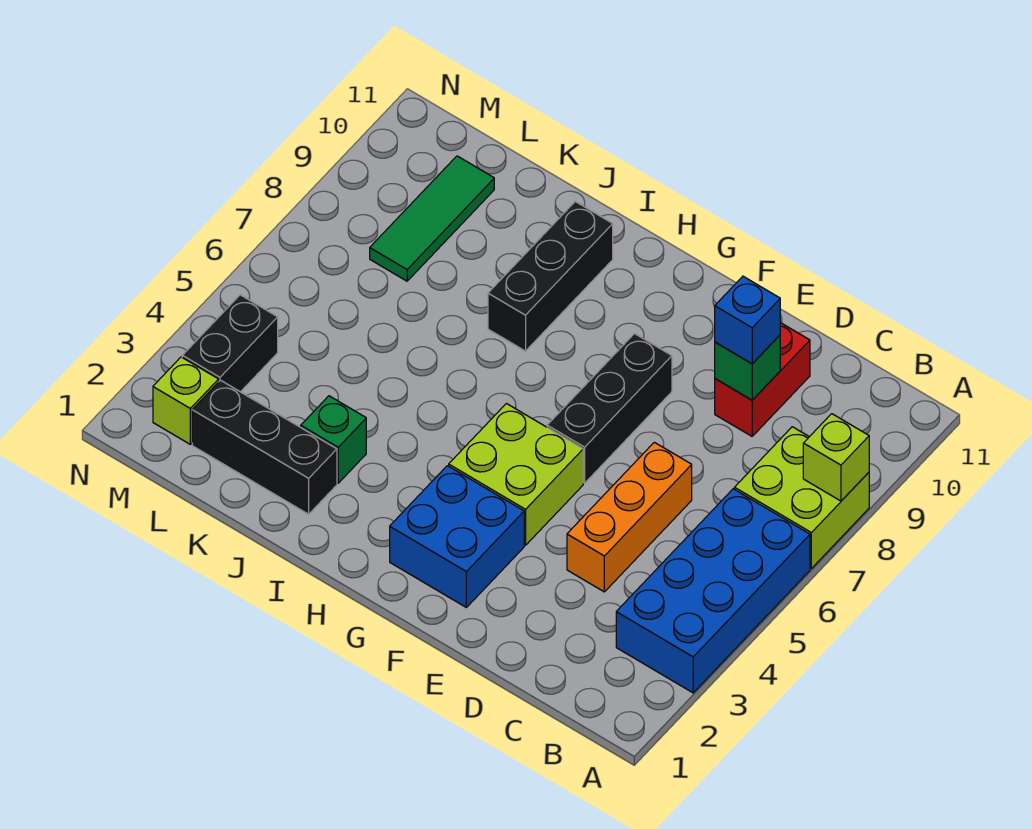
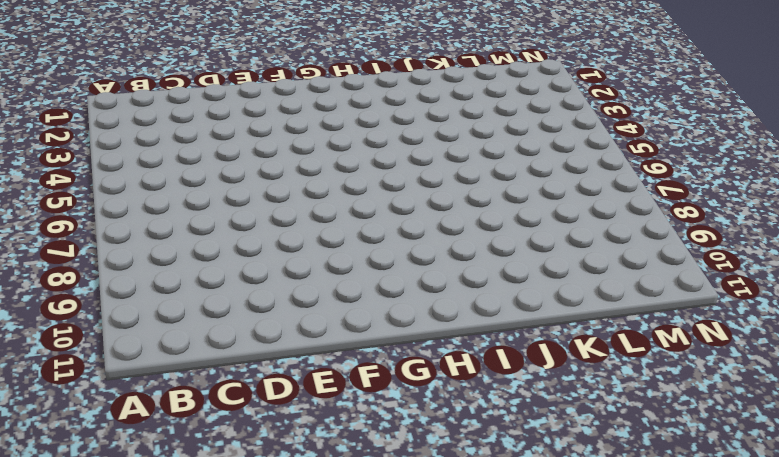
none -> blue 2x4 brick [616,489,810,693]
none -> lime 2x2 brick [734,427,869,568]
none -> orange 1x3 brick [567,442,692,592]

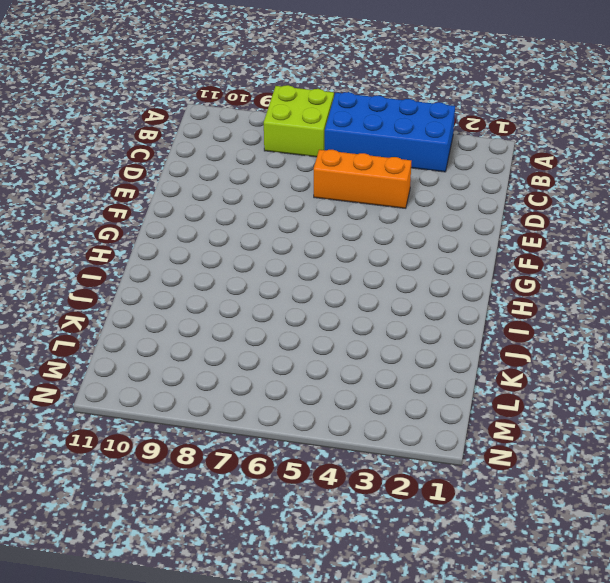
none -> red 1x2 brick [715,323,810,436]
none -> blue 2x2 brick [390,466,524,607]
none -> lime 2x2 brick [449,404,583,545]

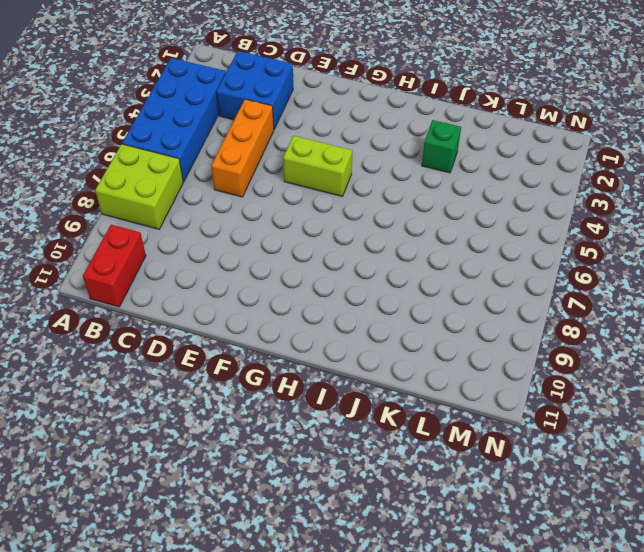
red 1x2 brick [83,225,146,307] -> red 1x2 brick moved to [715,323,810,436]
blue 2x2 brick [216,51,293,129] -> blue 2x2 brick moved to [390,466,524,607]
lime 1x2 brick [283,136,352,196] -> lime 2x2 brick [449,404,583,545]
none -> black 1x3 brick [547,334,672,483]
none -> black 1x3 brick [488,202,613,351]
none -> black 1x3 brick [192,380,337,514]

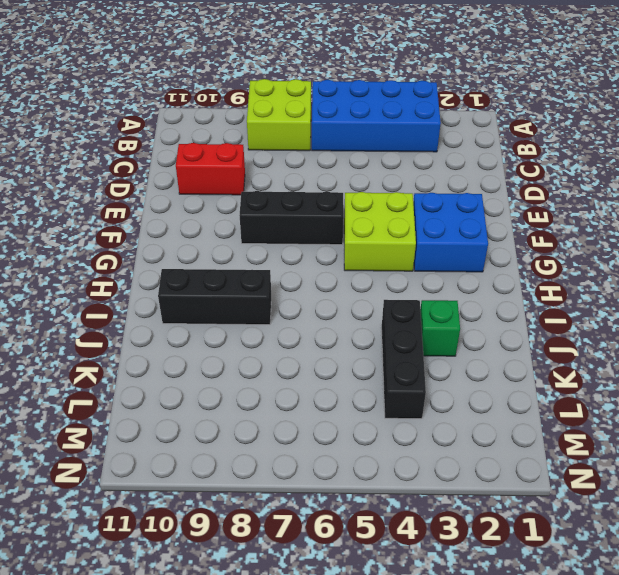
black 1x3 brick [382,300,426,419] -> black 1x3 brick moved to [192,380,337,514]
none -> orange 1x3 brick [567,442,692,592]
none -> green 1x3 tile [370,156,494,281]
none -> lime 1x1 brick [153,357,219,444]

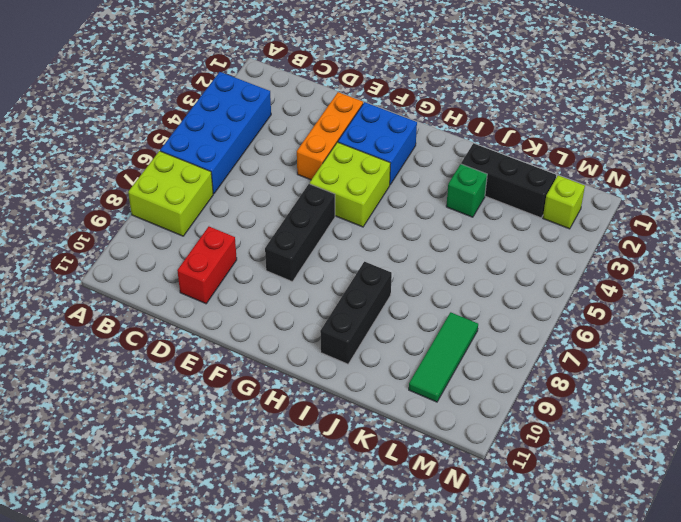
orange 1x3 brick [297,92,363,180] -> orange 1x3 brick moved to [567,442,692,592]
none -> black 1x2 brick [182,295,278,392]
none -> lime 1x1 brick [803,414,869,501]
none -> green 1x1 brick [715,335,780,400]

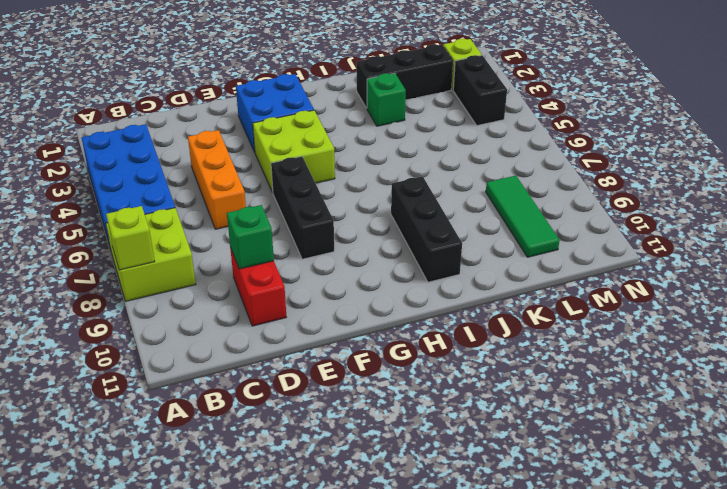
none -> blue 1x1 brick [715,276,780,364]

